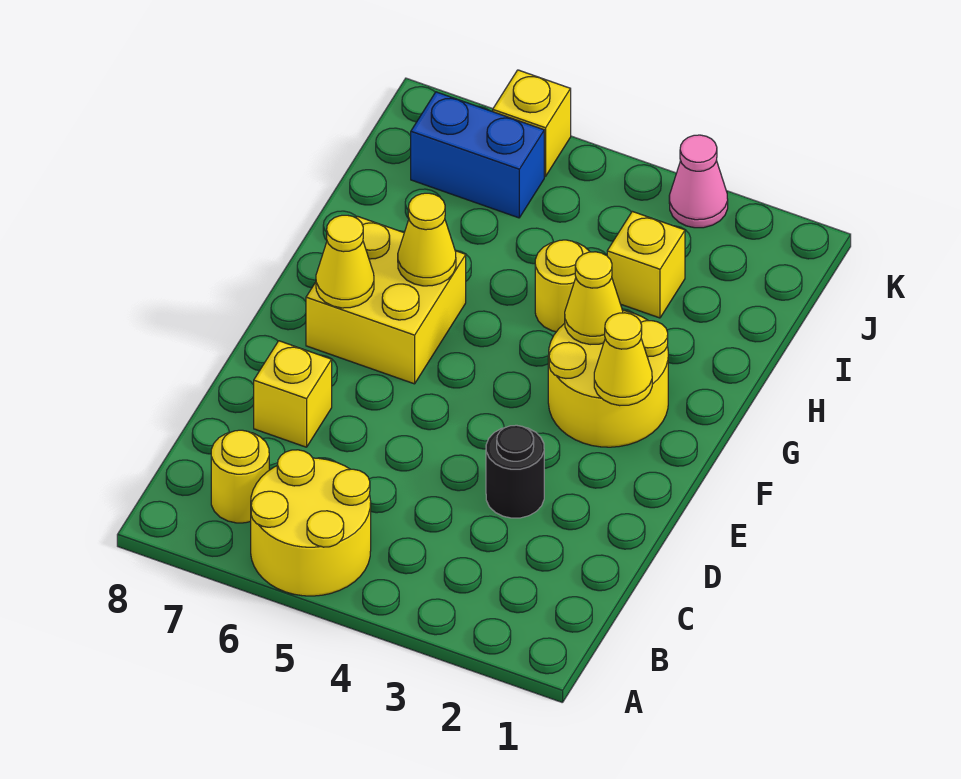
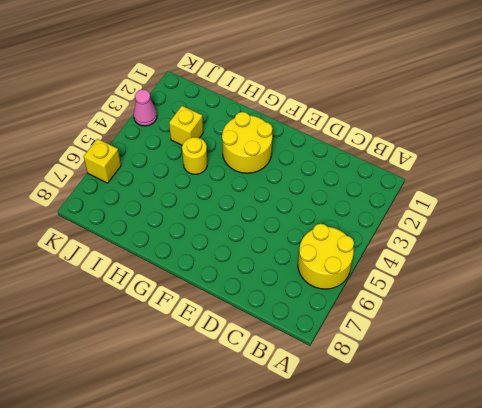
none -> yellow 1x1 round brick [211,430,269,523]
none -> black 1x1 round brick [486,425,544,518]
none -> yellow 1x1 brick [254,341,332,447]

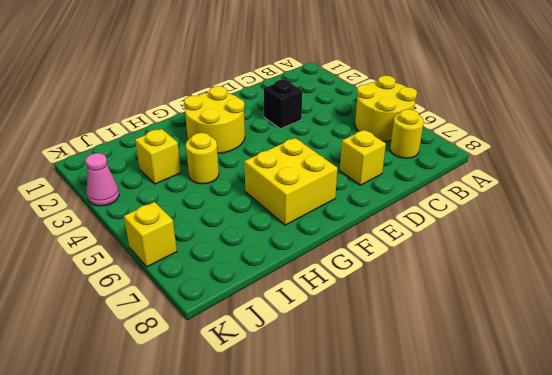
black 1x1 brick [264,80,302,129] -> black 1x1 round brick [486,425,544,518]
none -> blue 1x2 brick [411,92,544,218]
none -> yellow 1x1 cone [594,313,652,406]
none -> yellow 1x1 cone [316,215,374,308]

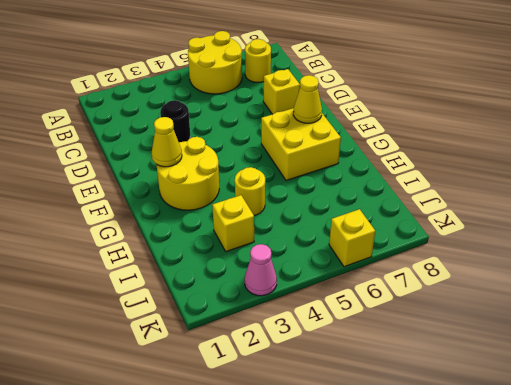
none -> blue 1x2 brick [411,92,544,218]
none -> yellow 1x1 cone [565,252,623,345]
none -> yellow 1x1 cone [398,193,456,286]

